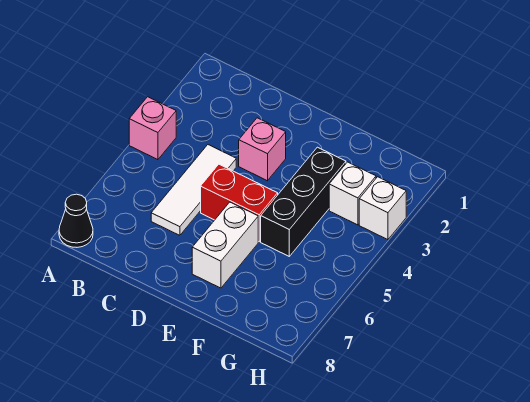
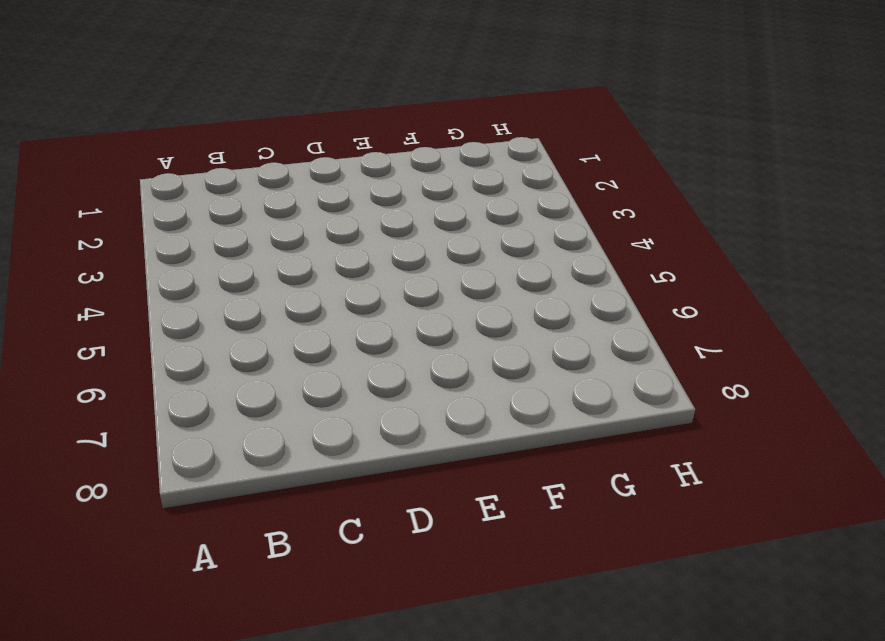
none -> pink 1x1 brick [129,97,176,160]
none -> black 1x1 cone [59,194,93,247]

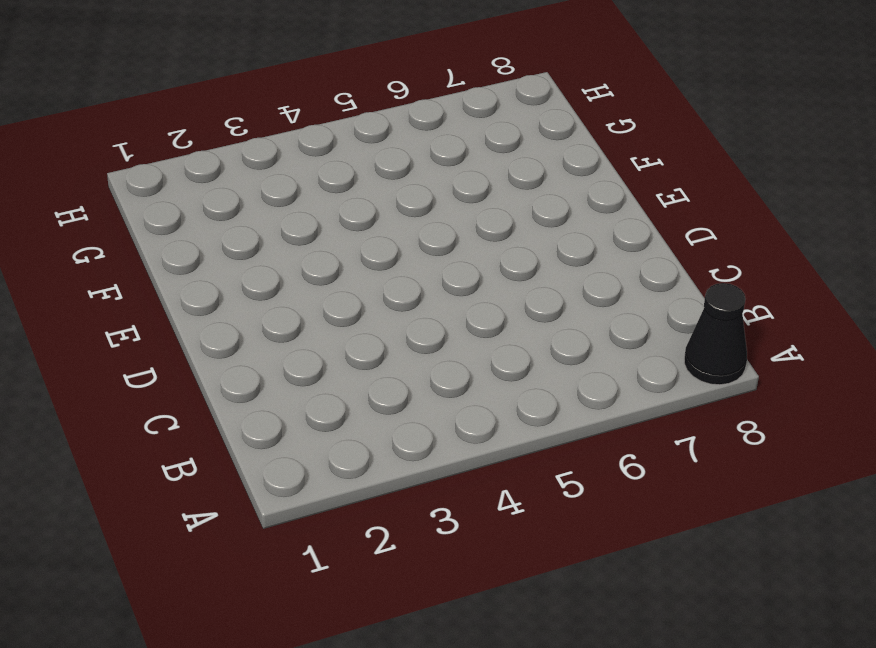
none -> pink 1x1 brick [129,97,176,160]
none -> white 1x3 tile [151,145,236,235]

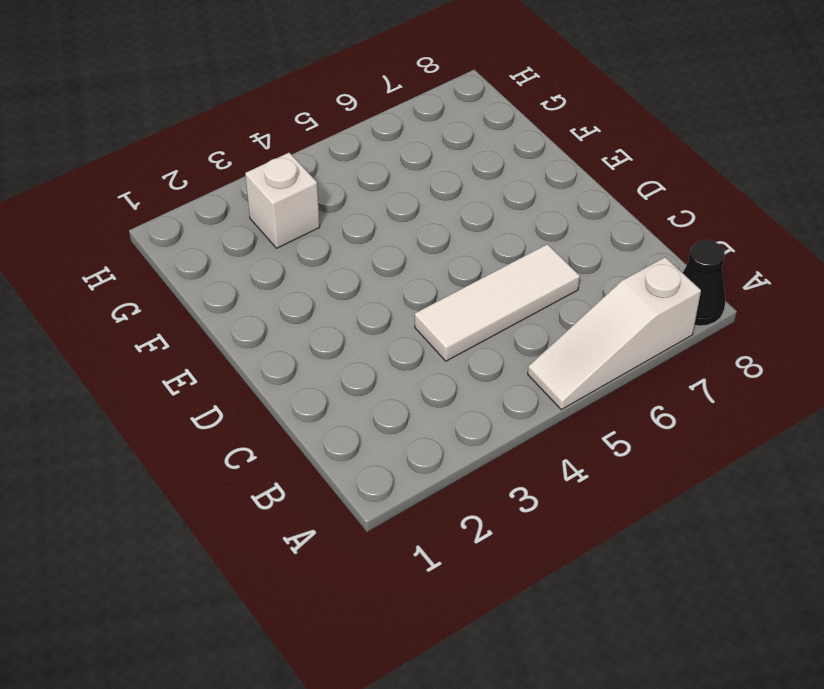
white 1x3 slope [528,257,701,409] -> none
none -> pink 1x1 brick [129,97,176,160]
none -> pink 1x1 brick [239,118,286,181]

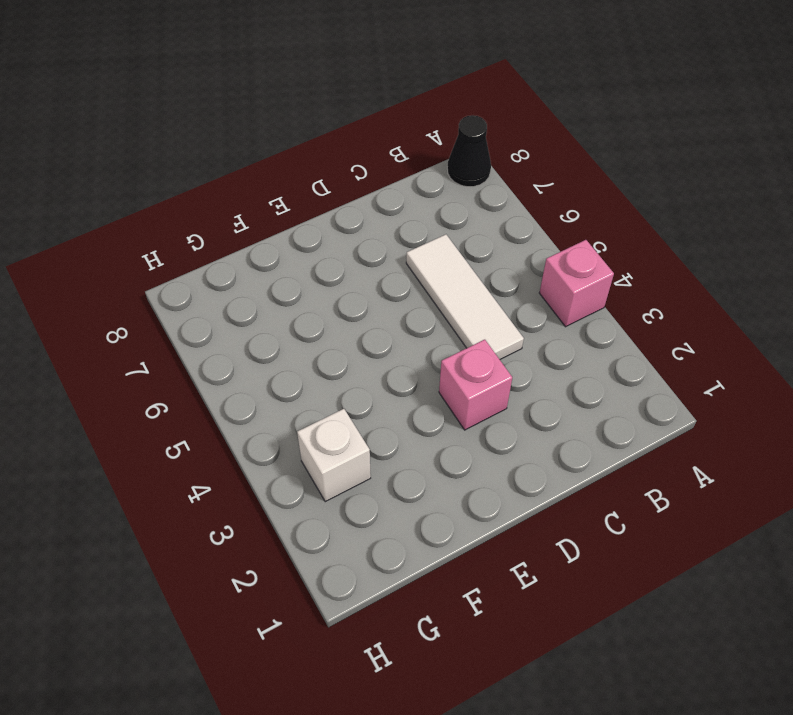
none -> red 1x2 brick [201,164,278,242]
none -> white 1x2 brick [192,202,258,288]

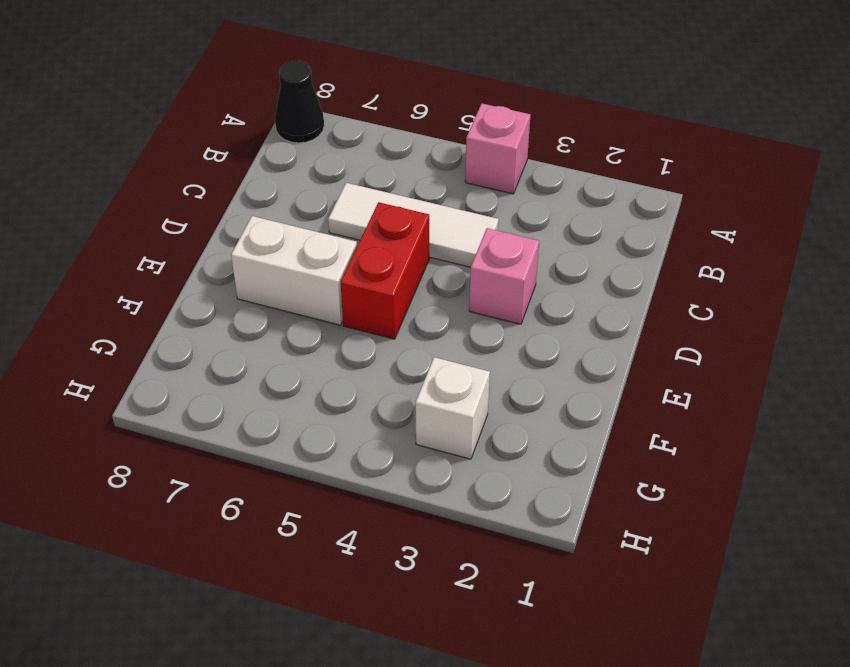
none -> black 1x3 brick [261,147,346,256]
none -> white 1x1 brick [359,177,406,240]

